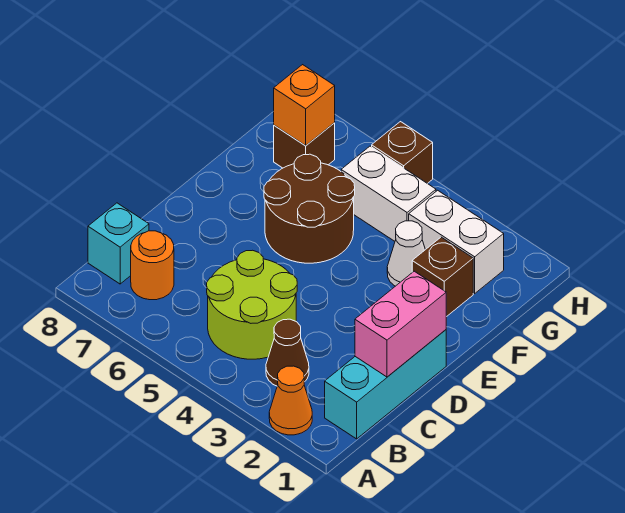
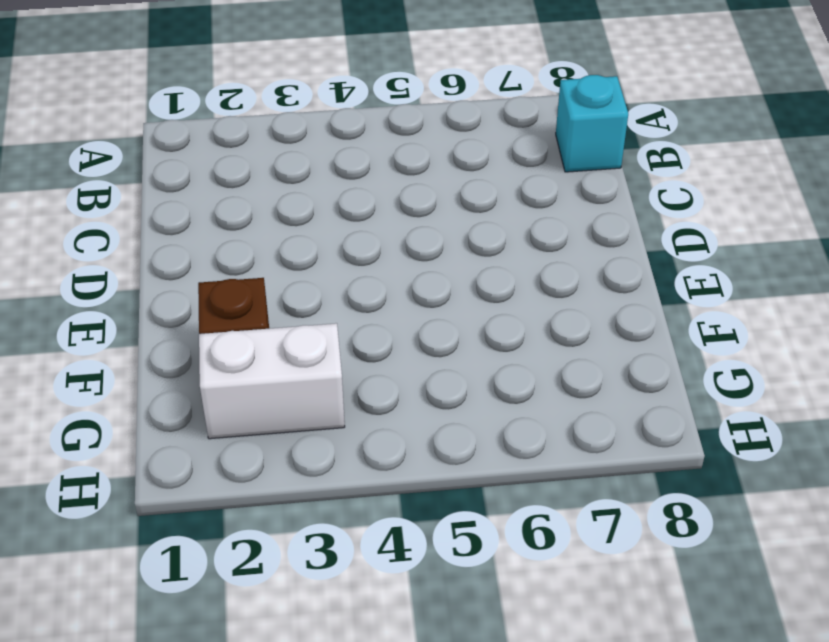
none -> orange 1x1 cone [269,366,312,435]
none -> cyan 1x3 brick [325,330,446,439]
none -> brown 1x1 cone [266,319,309,386]

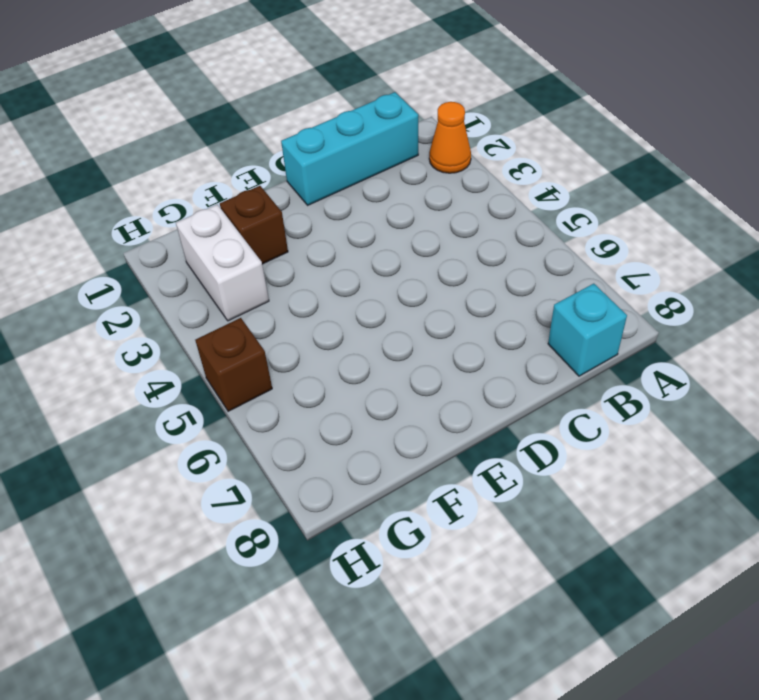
none -> brown 1x1 cone [266,319,309,386]
none -> lime 2x2 round brick [207,250,297,359]
none -> orange 1x1 round brick [131,231,174,300]

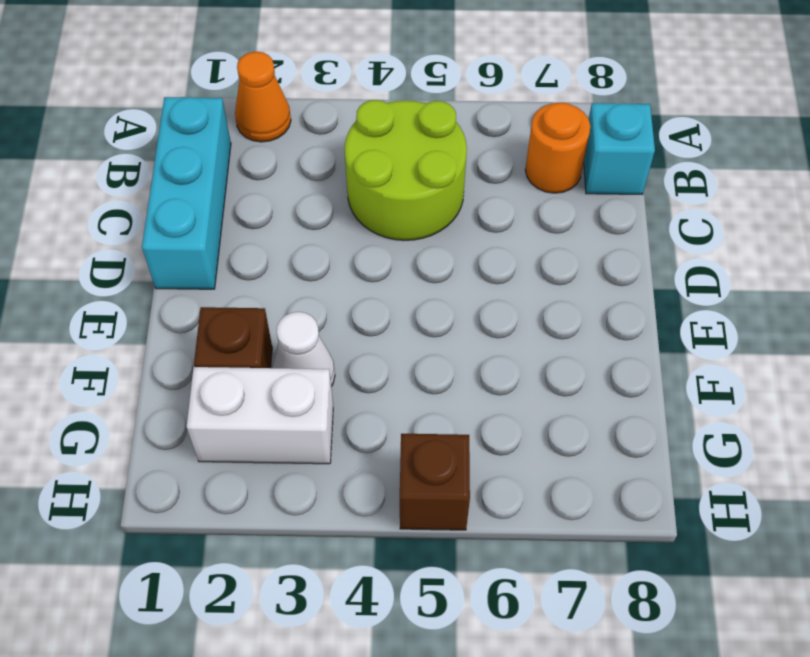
none -> brown 1x1 cone [266,319,309,386]
none -> brown 2x2 round brick [264,154,355,263]
none -> white 1x2 brick [341,146,436,241]

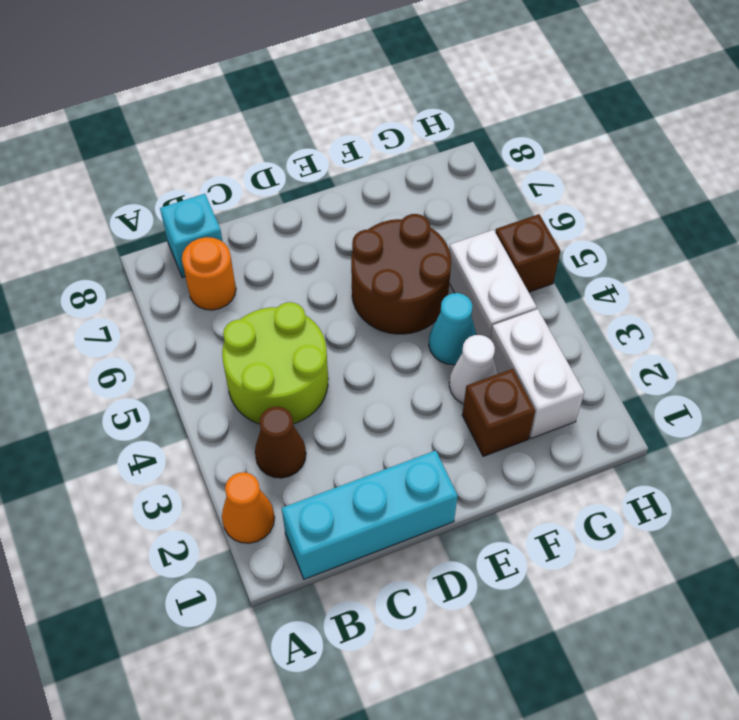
cyan 1x1 cone [429,293,476,365] -> none
none -> brown 1x1 brick [274,123,335,168]
none -> pink 1x2 brick [355,271,446,377]
none -> orange 1x1 brick [274,65,335,145]

